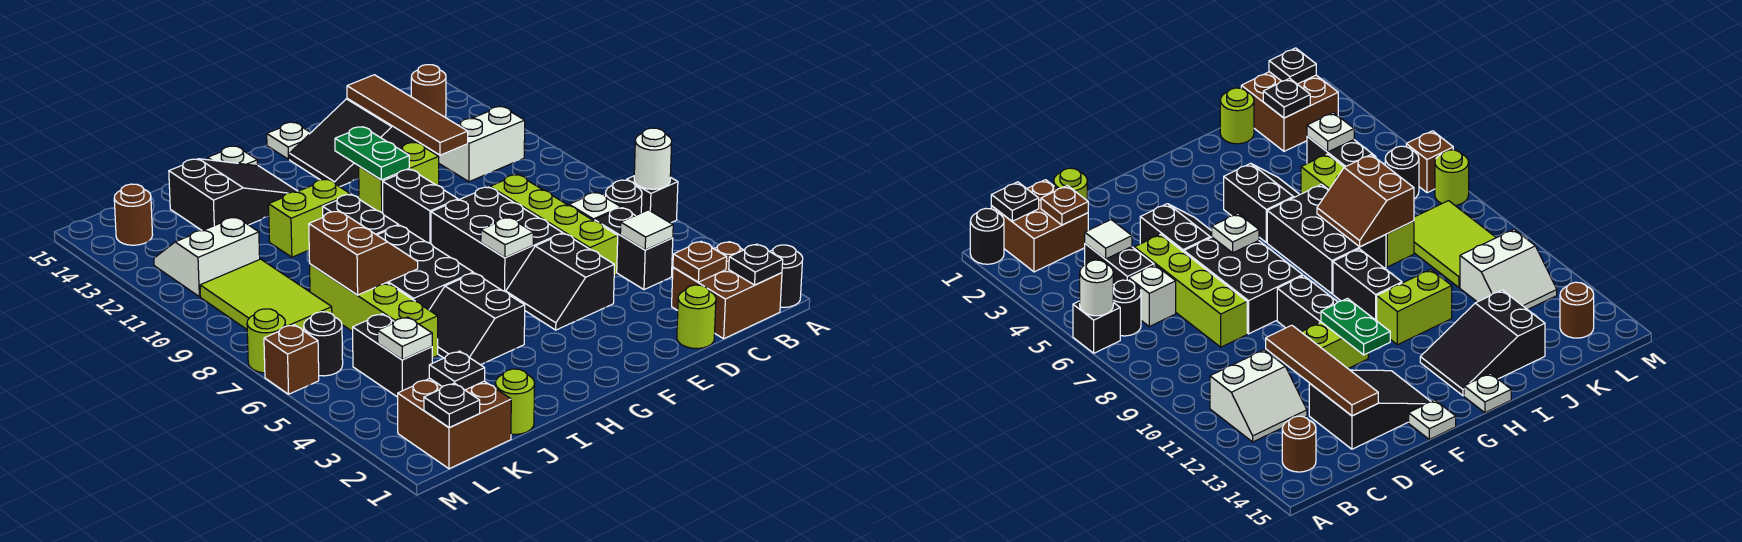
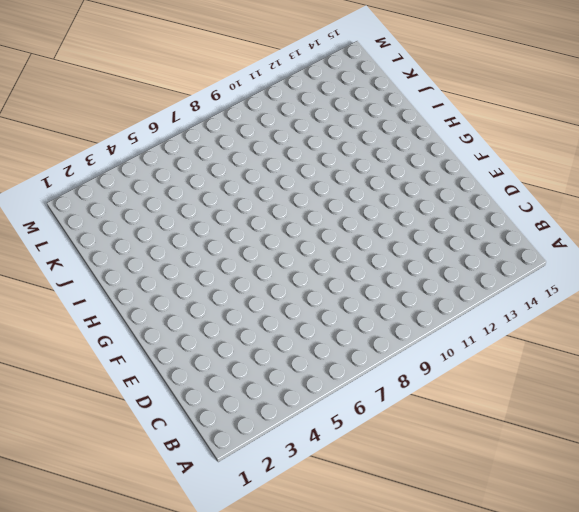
none -> black 1x1 round brick [770,245,803,308]
none -> black 1x1 brick [627,176,678,223]
none -> brown 2x2 brick [672,242,782,339]
none -> black 1x1 round brick [606,180,642,216]

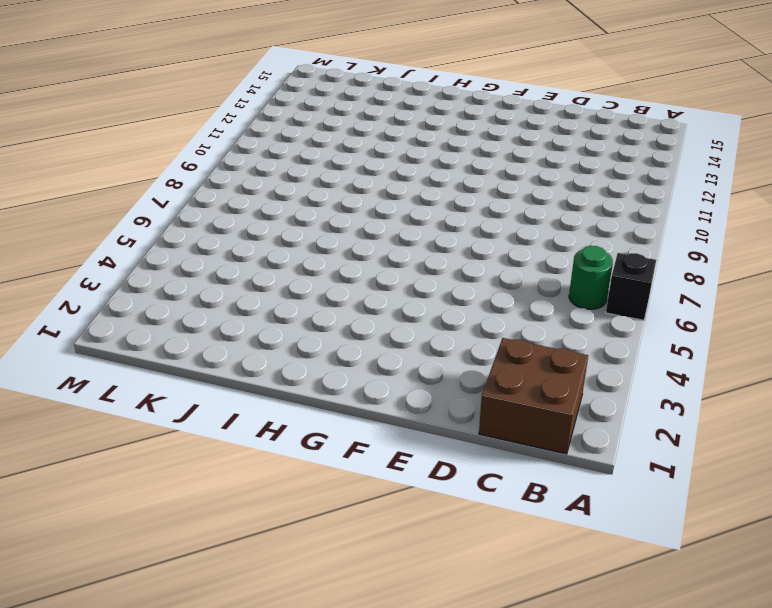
green 1x1 round brick [569,246,613,309] -> black 1x1 round brick [606,180,642,216]
none -> black 1x1 round brick [770,245,803,308]
none -> white 2x2 slope [424,107,525,182]
none -> brown 1x1 round brick [411,65,446,117]
none -> black 1x2 brick [595,208,673,290]

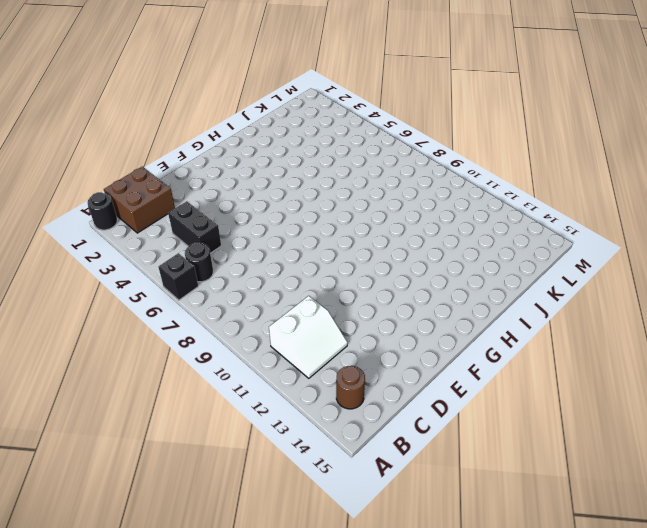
none -> white 1x1 brick [569,192,621,221]
none -> lime 1x1 round brick [677,285,716,349]
none -> lime 1x4 brick [490,175,618,275]
none -> black 2x3 slope [289,98,420,187]

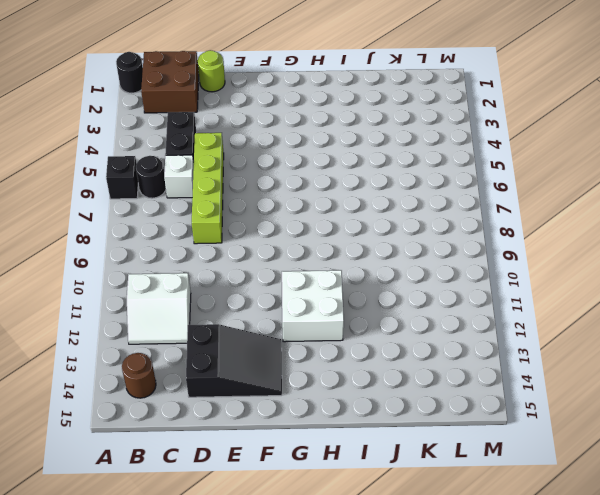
white 2x2 brick [282,270,344,342] -> lime 1x2 brick [269,179,350,257]
none -> black 2x2 slope [506,234,615,330]
none -> black 2x3 brick [431,187,563,292]
none -> lime 1x2 brick [359,143,439,213]
none -> black 1x2 brick [383,169,458,244]

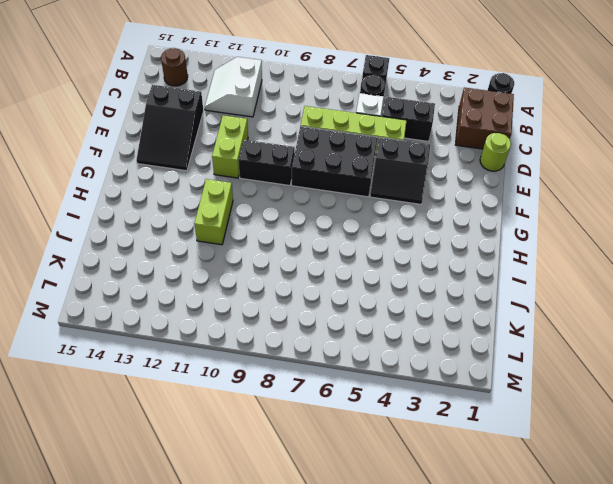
none -> white 1x1 plate [267,122,311,159]
none -> black 2x2 slope [430,273,525,365]
none -> black 2x3 brick [378,225,473,310]
none -> black 1x2 brick [323,194,399,235]

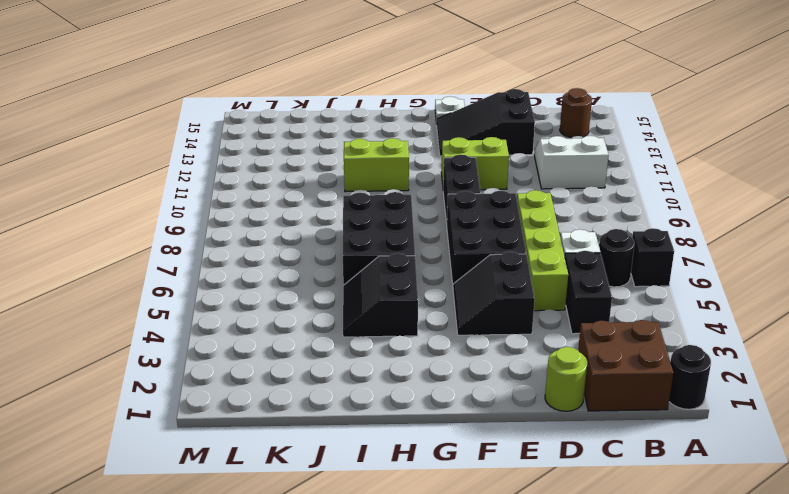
none -> black 1x2 brick [323,194,399,235]
none -> black 2x3 slope [169,159,298,231]
none -> white 1x1 plate [208,146,258,166]
none -> lime 1x1 round brick [495,369,535,434]

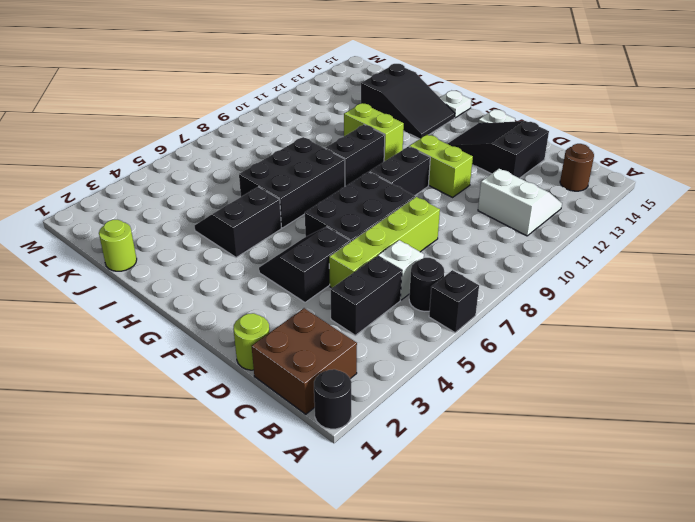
none -> lime 1x4 brick [310,264,438,358]
none -> brown 2x2 brick [398,379,511,469]
none -> black 1x2 brick [353,314,432,397]
none -> lime 2x3 tile [200,259,332,331]

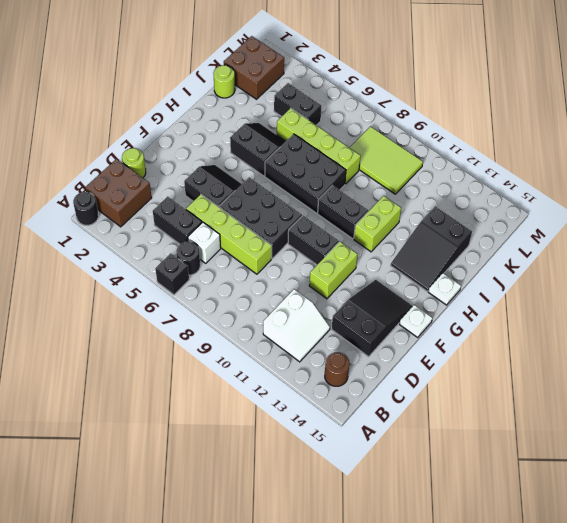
none -> white 2x2 slope [154,217,260,297]
none -> black 1x1 round brick [304,312,343,376]
none -> brown 1x1 round brick [114,184,153,245]
none -> brown 1x1 brick [264,325,319,394]

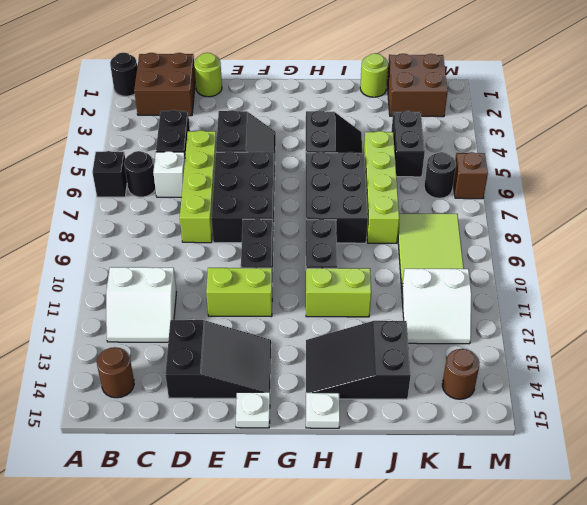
none -> lime 1x1 round brick [247,309,286,373]
none -> white 1x1 round brick [634,128,672,189]
none -> black 1x1 plate [729,244,783,285]
none -> brown 1x1 plate [673,242,727,282]

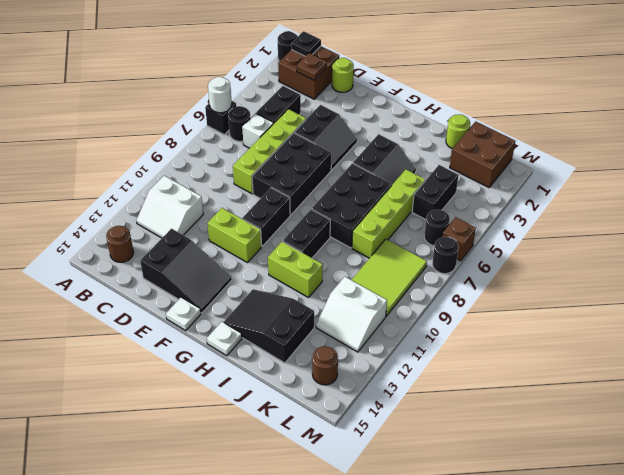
black 1x1 round brick [432,237,459,274] -> lime 1x1 round brick [247,309,286,373]
none -> white 1x1 tile [620,210,673,250]
none -> brown 1x4 tile [347,75,468,155]
none -> white 1x1 plate [481,217,533,258]
none -> green 1x2 plate [335,127,409,180]

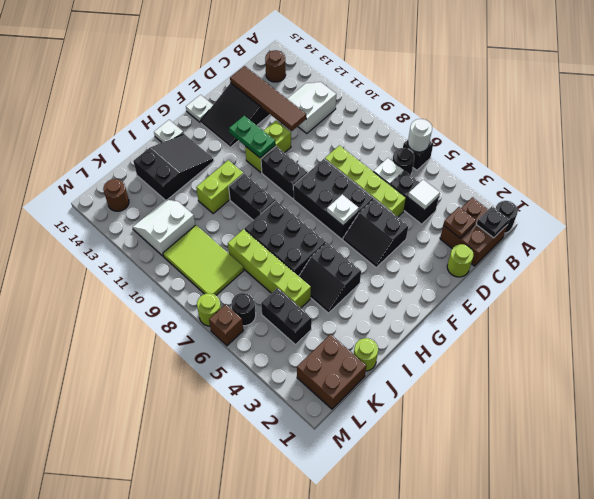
none -> brown 2x2 slope [309,211,418,295]
none -> black 1x1 plate [429,351,485,390]
none -> white 1x1 plate [378,317,432,360]
none -> black 1x1 plate [424,383,480,428]

